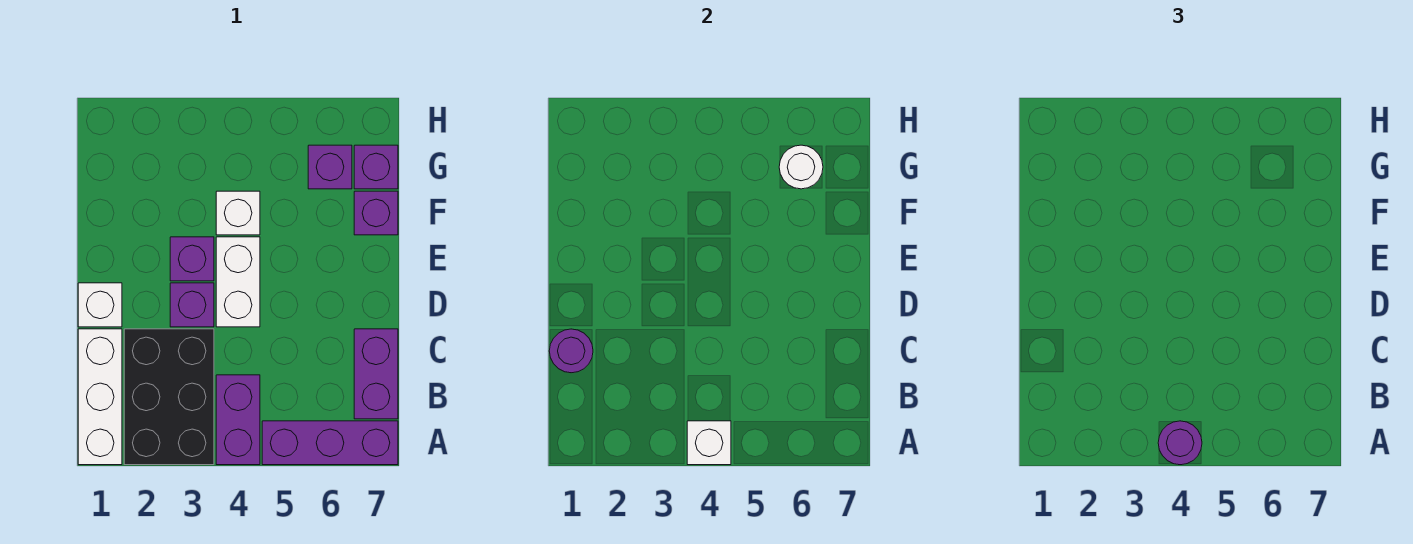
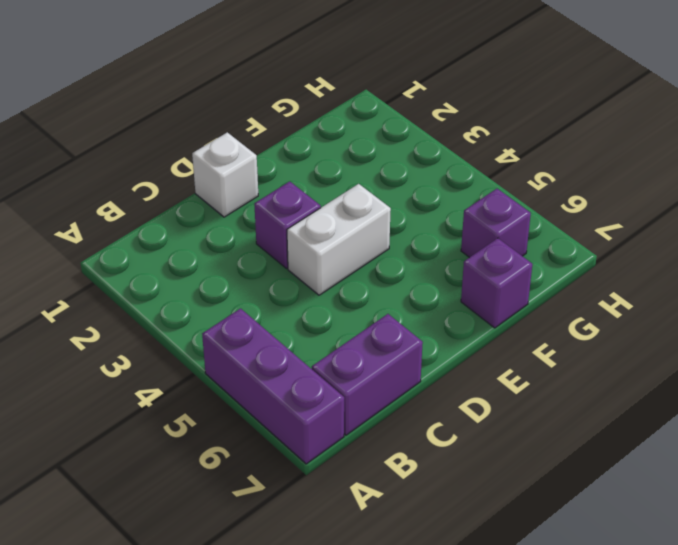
none -> white 1x3 brick [78,329,122,465]
none -> black 2x3 brick [124,329,214,465]
none -> purple 1x2 brick [216,375,260,465]

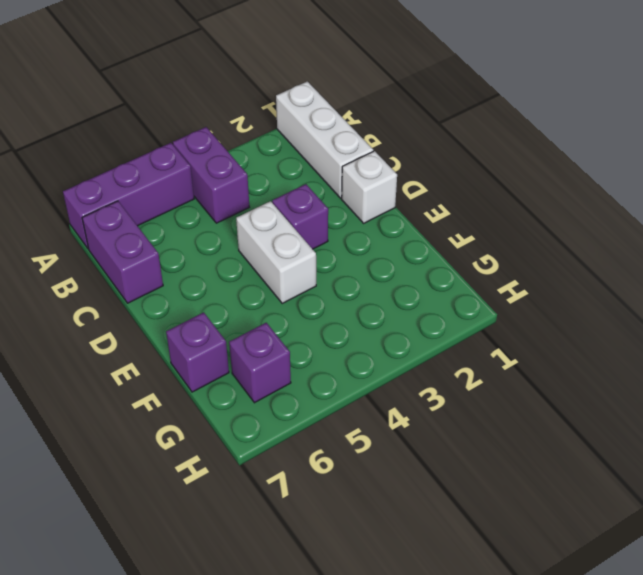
none -> black 2x3 brick [124,329,214,465]
none -> purple 1x1 brick [170,237,214,281]
none -> white 1x1 brick [216,191,260,235]

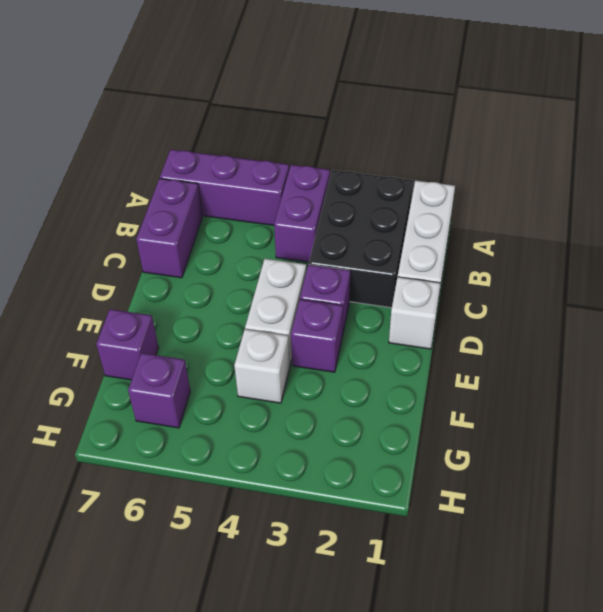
none -> purple 1x1 brick [354,145,398,189]
none -> white 1x1 brick [687,421,731,465]
none -> purple 1x1 round brick [549,329,593,373]

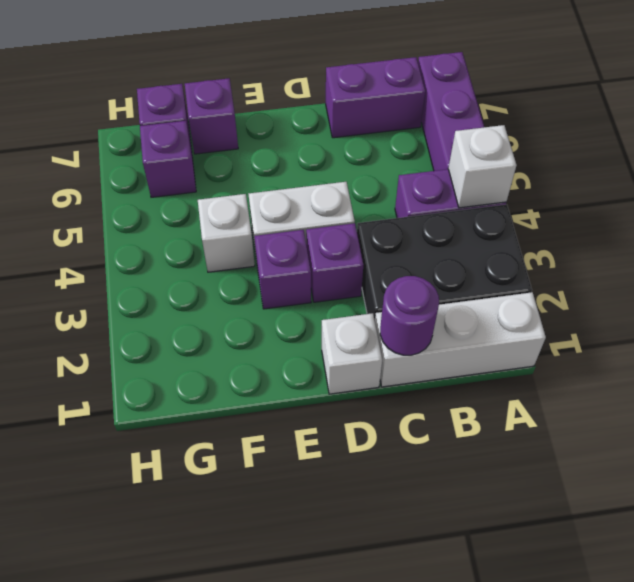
none -> white 1x1 round brick [779,145,823,189]
none -> purple 1x1 round brick [1158,421,1202,465]

